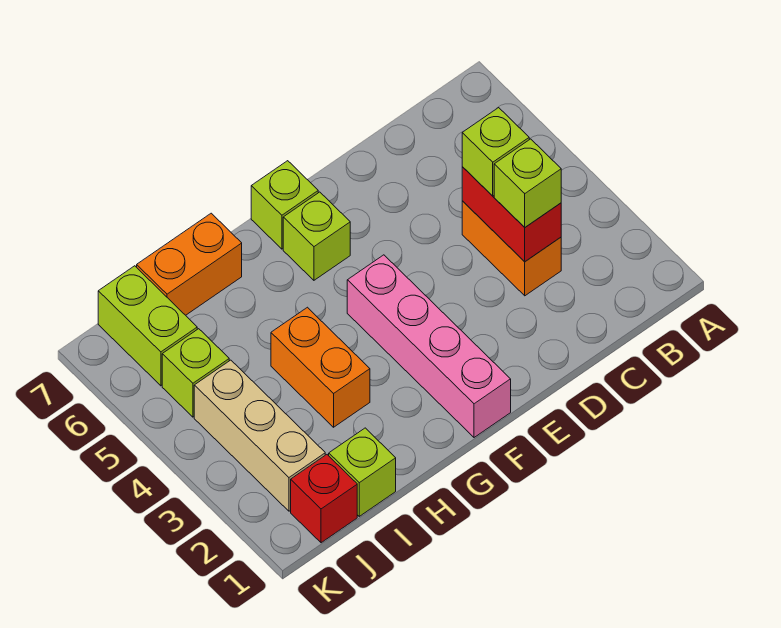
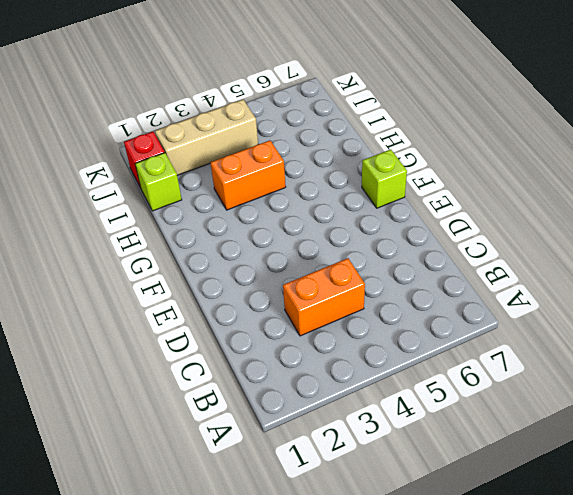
none -> pink 1x4 brick [347,255,511,437]
none -> lime 1x1 brick [283,192,350,280]
none -> orange 1x2 brick [137,213,242,315]

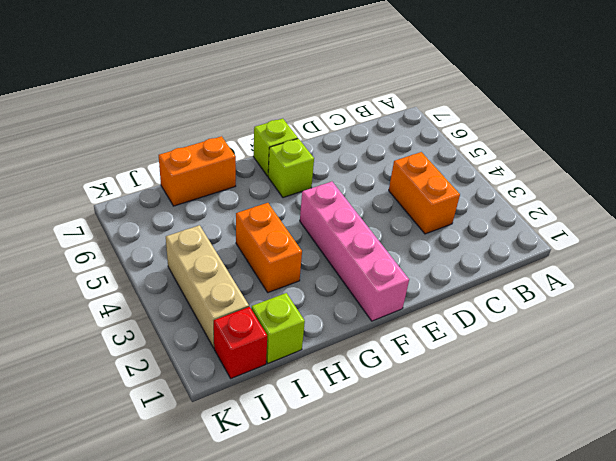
none -> lime 1x1 brick [162,329,229,417]
none -> lime 1x2 brick [98,266,197,386]
none -> red 1x2 brick [462,167,561,262]

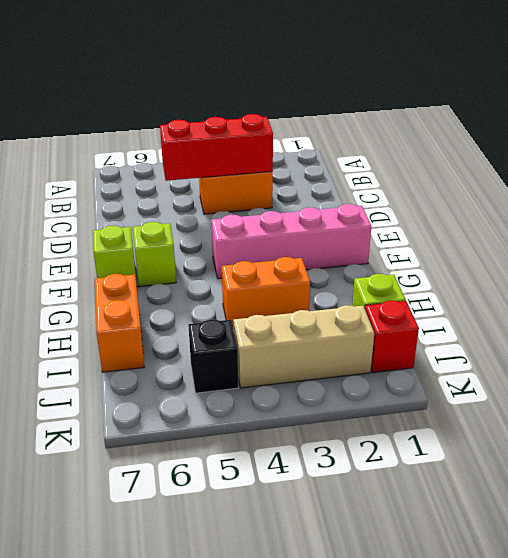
red 1x3 brick [160,114,273,181] -> red 1x2 brick [462,167,561,262]
black 1x1 brick [188,320,238,393] -> lime 1x1 brick [162,329,229,417]
none -> lime 1x2 brick [98,266,197,386]
none -> lime 1x1 brick [494,139,561,227]
none -> lime 1x1 brick [462,108,529,196]

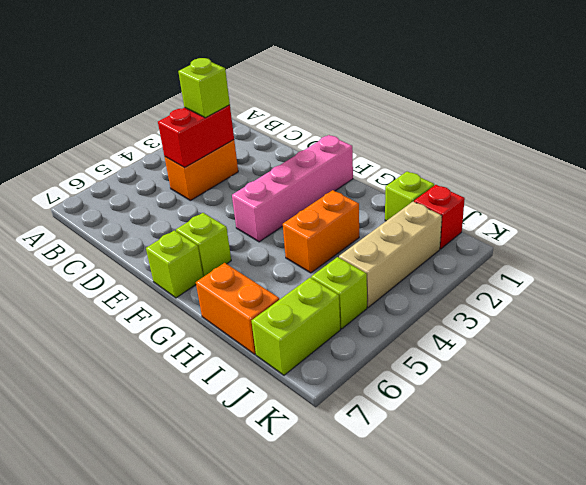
none -> lime 1x1 brick [462,108,529,196]

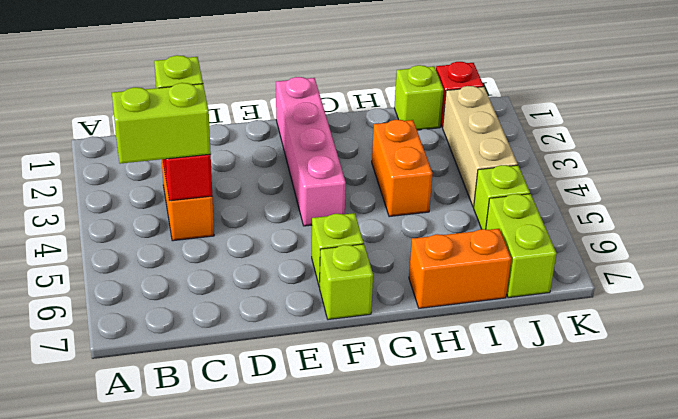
lime 1x2 brick [112,83,211,164] -> lime 1x1 brick [462,108,529,196]

